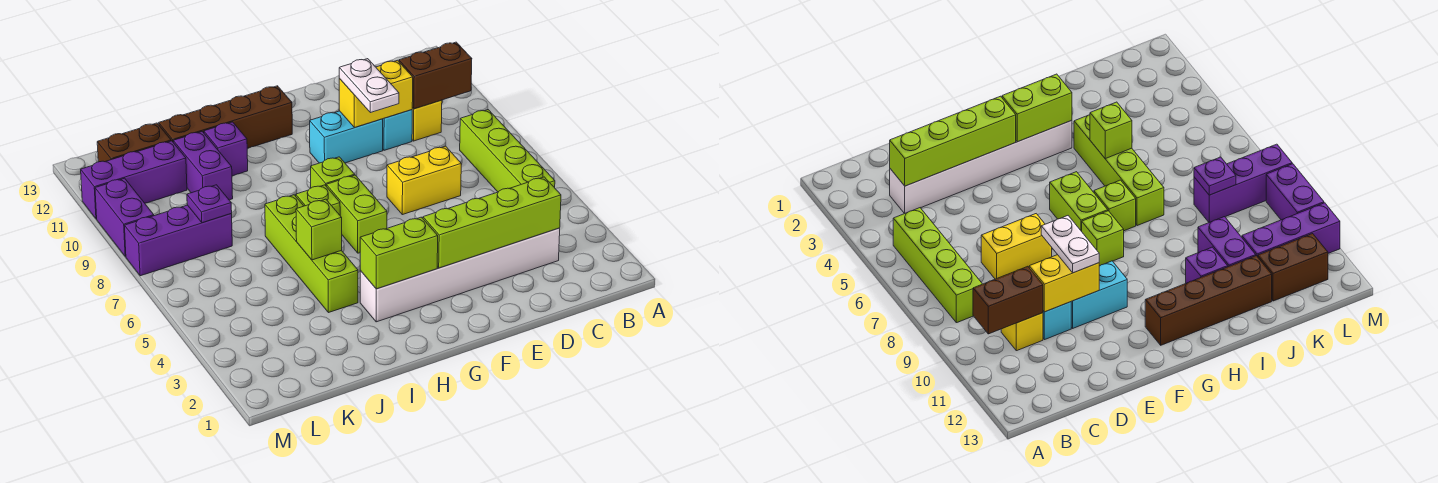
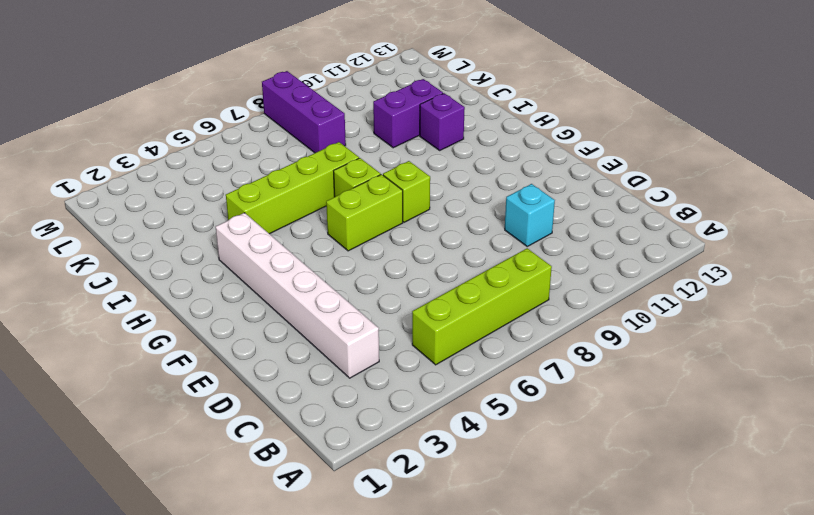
none -> yellow 1x1 brick [412,100,442,141]
none -> yellow 1x2 brick [387,146,461,215]
none -> cyan 1x2 brick [310,111,383,163]

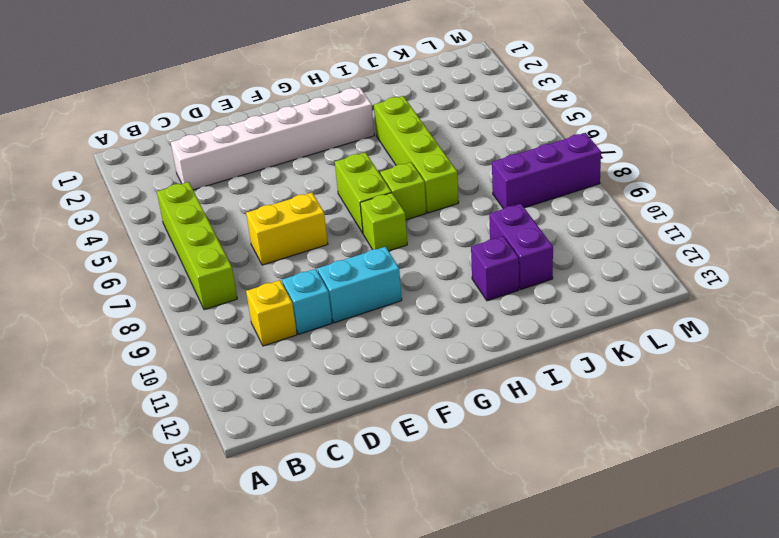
none -> brown 1x4 brick [159,86,292,148]
none -> purple 1x3 brick [81,141,187,219]
none -> brown 1x2 brick [97,123,171,162]

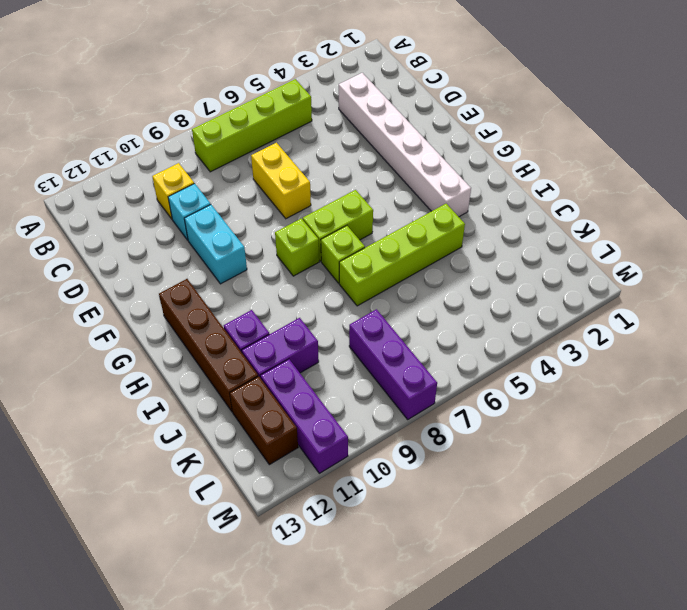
none -> purple 1x2 brick [95,178,154,257]
none -> brown 1x2 brick [399,42,472,109]
none -> lime 1x4 brick [423,177,561,268]

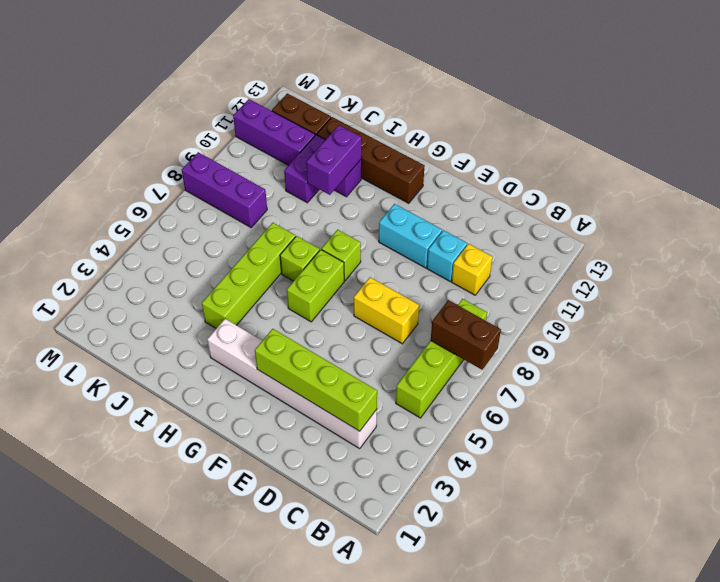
brown 1x2 brick [431,300,501,370] -> brown 1x2 brick moved to [399,42,472,109]
purple 1x2 brick [306,125,362,195] -> purple 1x2 brick moved to [95,178,154,257]
none -> yellow 1x2 brick [339,60,413,127]
none -> lime 1x2 brick [360,217,438,289]
none -> lime 1x1 brick [296,199,342,260]

